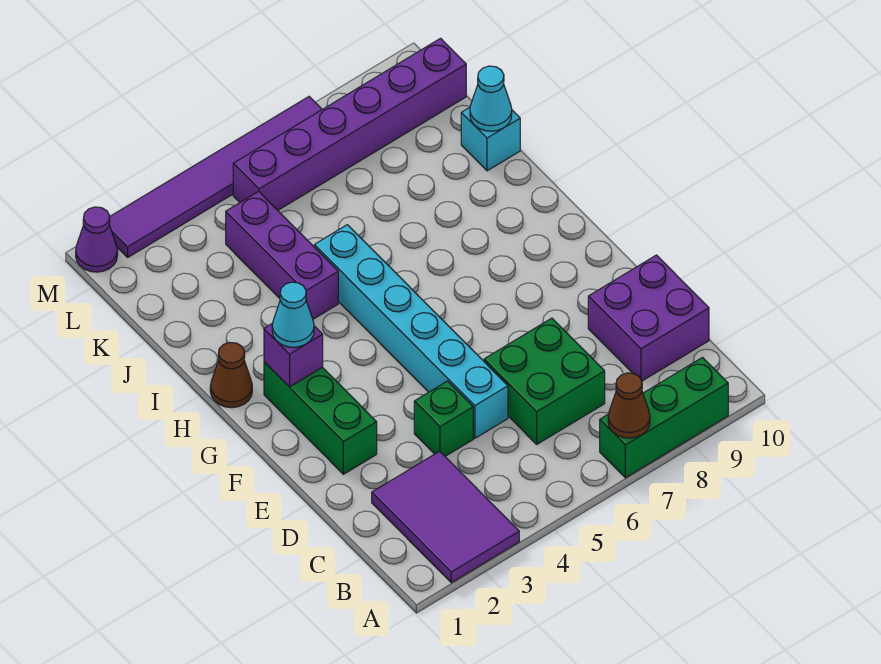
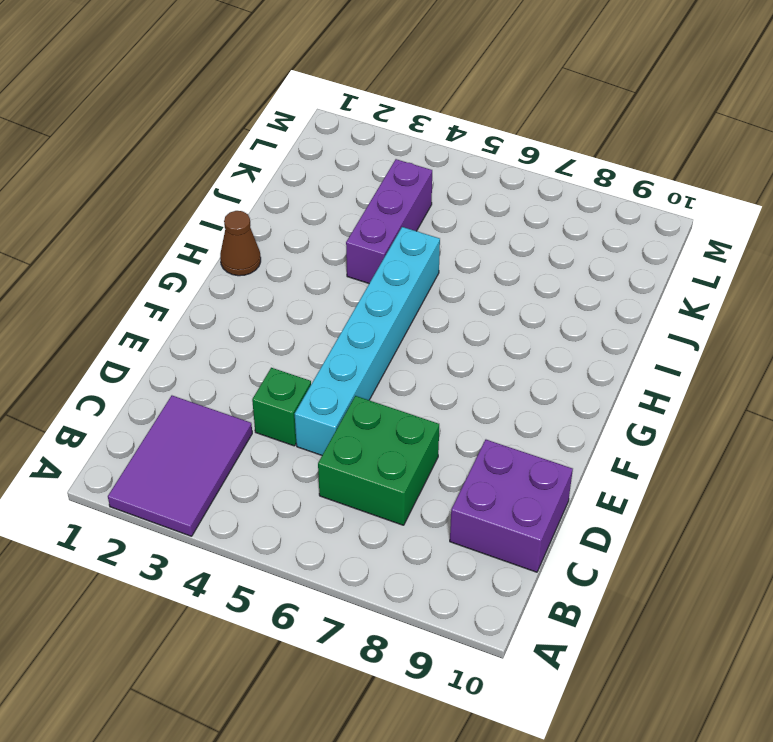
none -> green 1x3 brick [600,358,728,478]
none -> green 1x3 brick [264,362,377,474]
none -> cyan 1x1 brick [461,108,520,171]

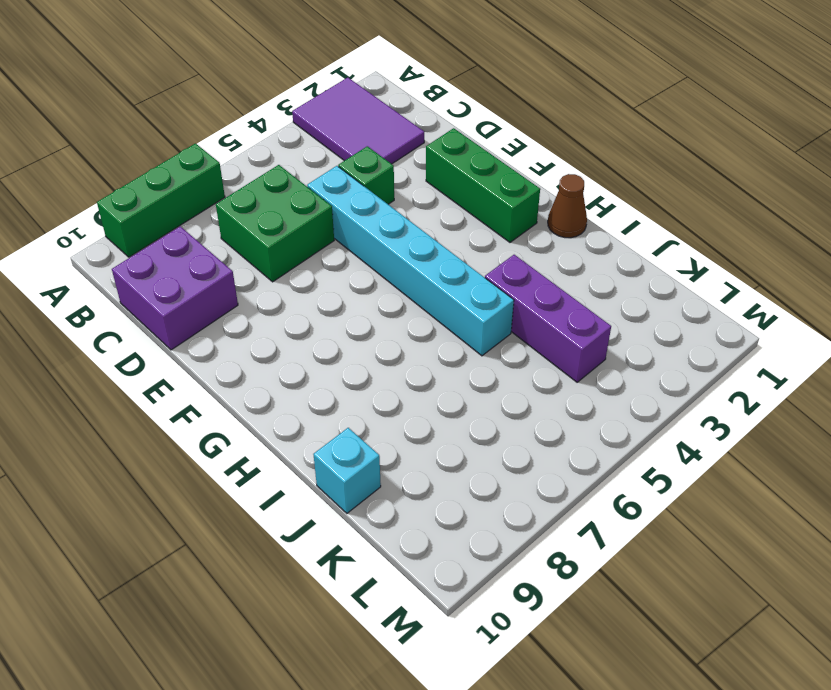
none -> purple 1x6 brick [233,38,466,210]
none -> purple 1x1 cone [76,207,118,272]
none -> purple 1x6 tile [109,97,322,257]

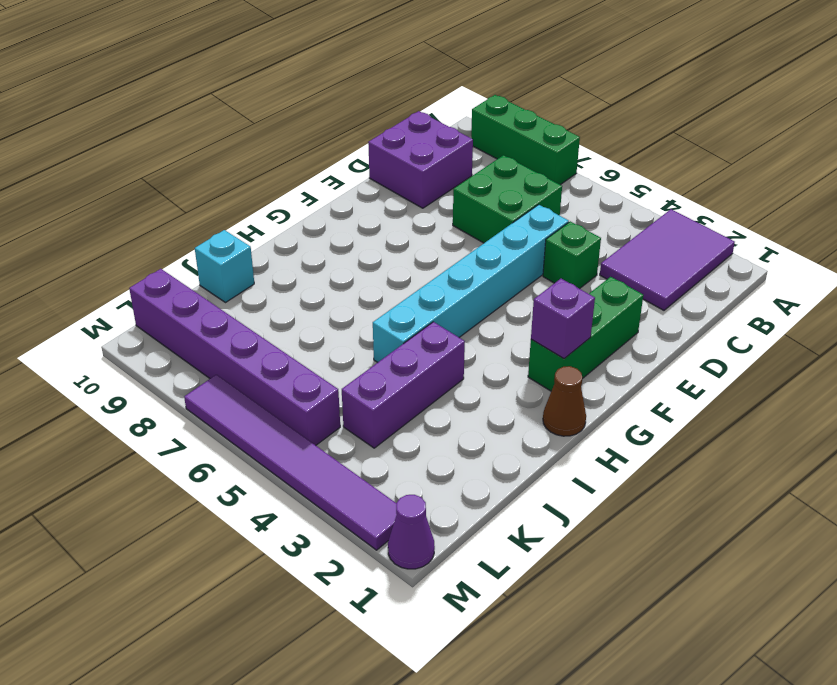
none -> brown 1x1 cone [608,373,650,438]
none -> cyan 1x1 cone [470,66,512,131]
none -> cyan 1x1 cone [272,282,314,347]

